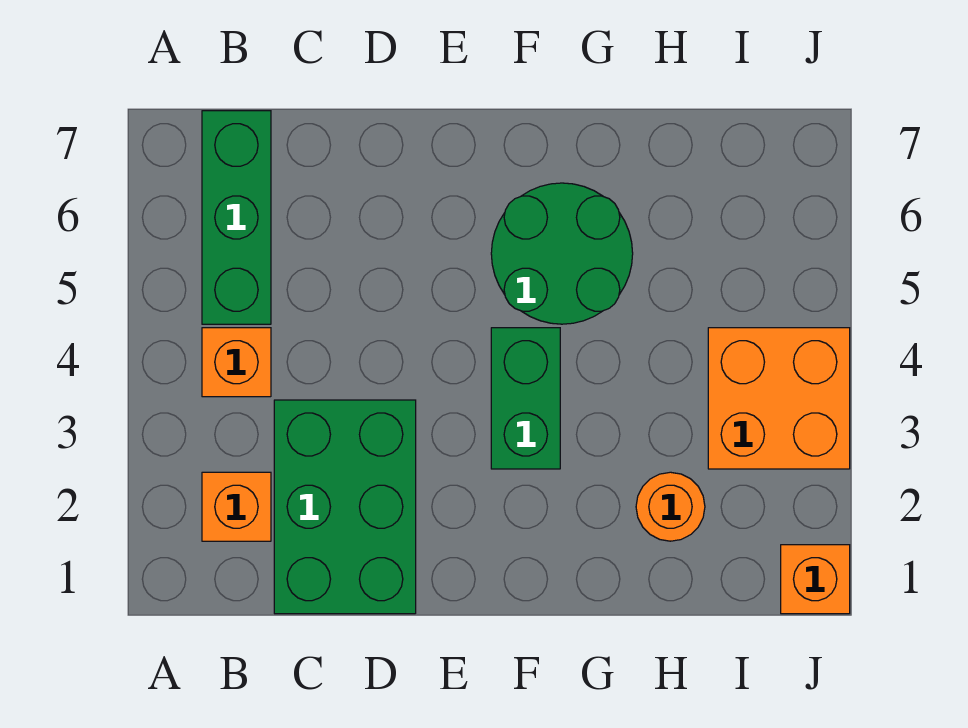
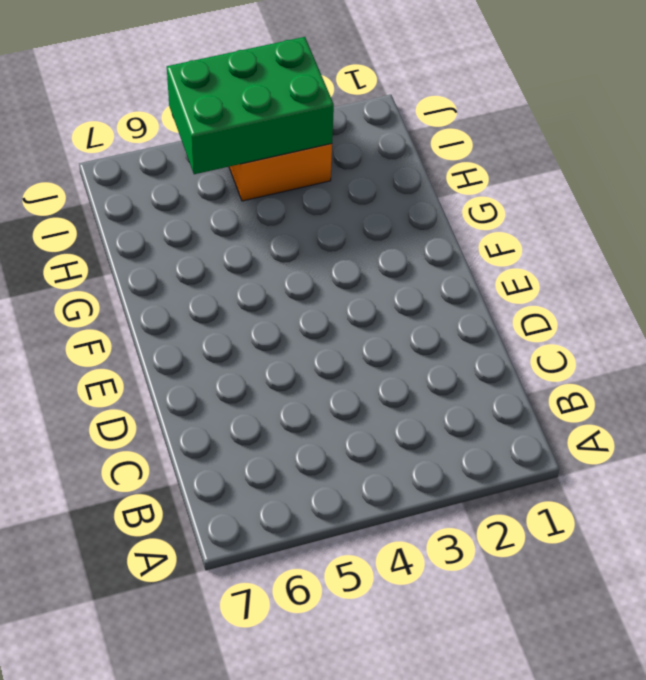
green 2x3 brick [167,37,334,174] -> green 2x3 brick moved to [274,400,416,614]
none -> orange 1x1 brick [202,472,271,541]
none -> orange 1x1 brick [202,328,271,397]

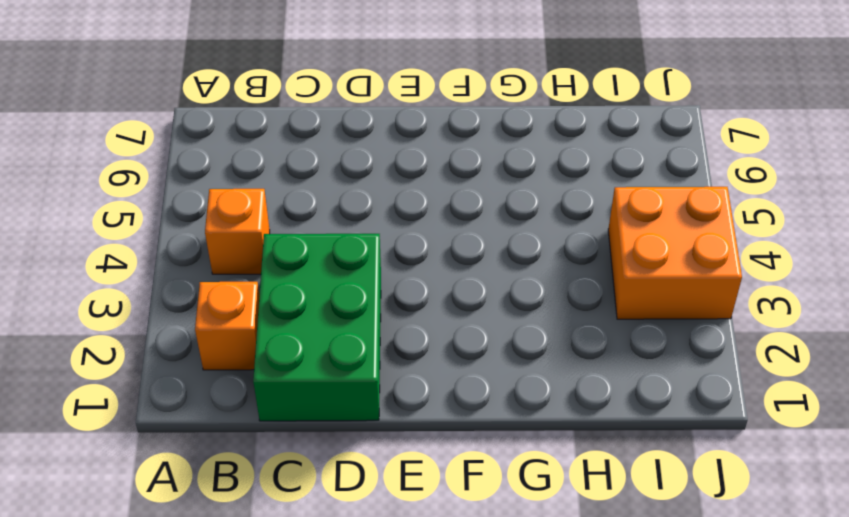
none -> green 1x3 brick [202,111,271,324]
none -> green 1x2 brick [491,328,560,469]

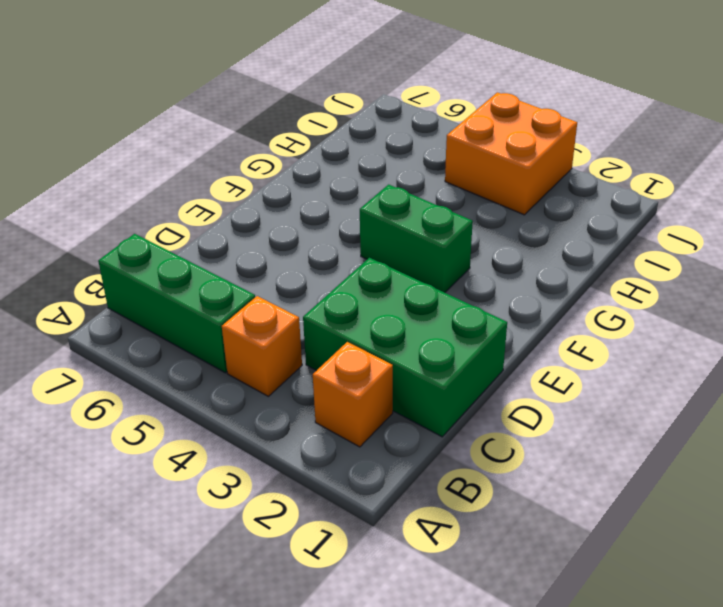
none -> green 2x2 round brick [491,183,633,324]
none -> orange 1x1 round brick [636,472,705,541]

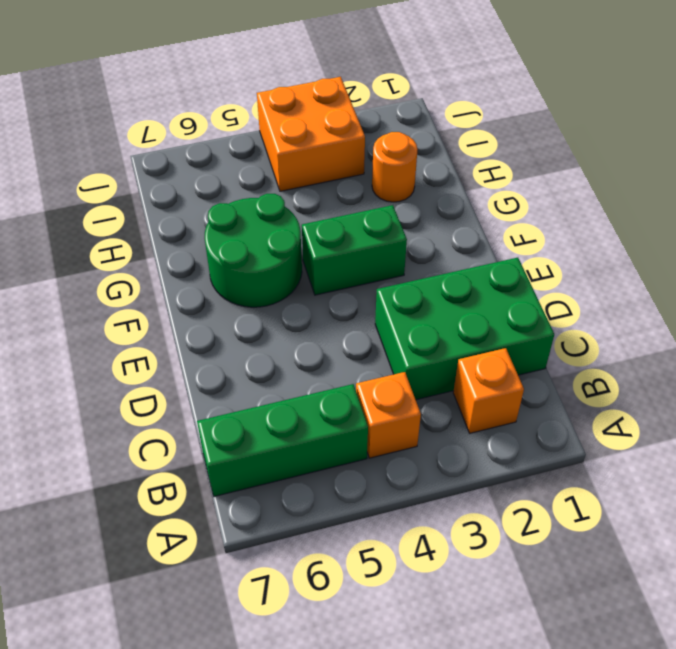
none -> orange 1x1 brick [781,545,850,614]

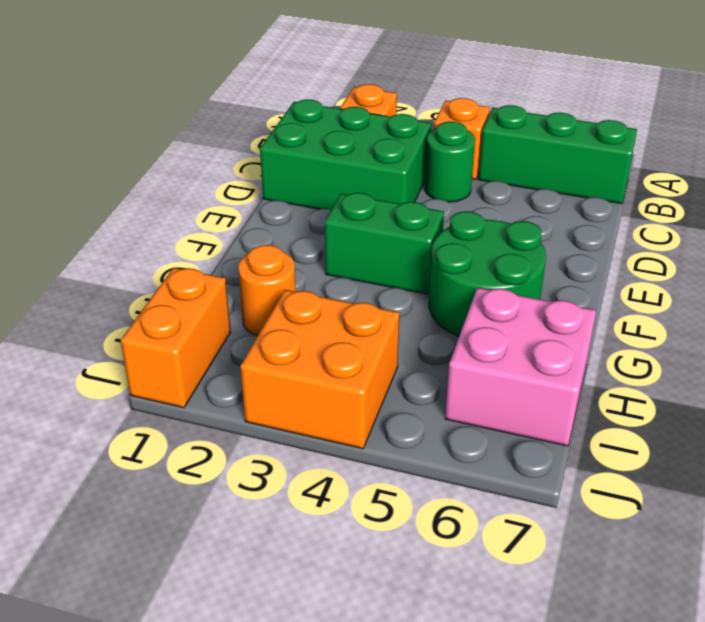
green 1x1 round brick [425,121,475,202] -> none
pink 2x2 brick [445,288,596,446] -> none
orange 1x2 brick [121,268,231,408] -> orange 1x1 brick [781,545,850,614]

